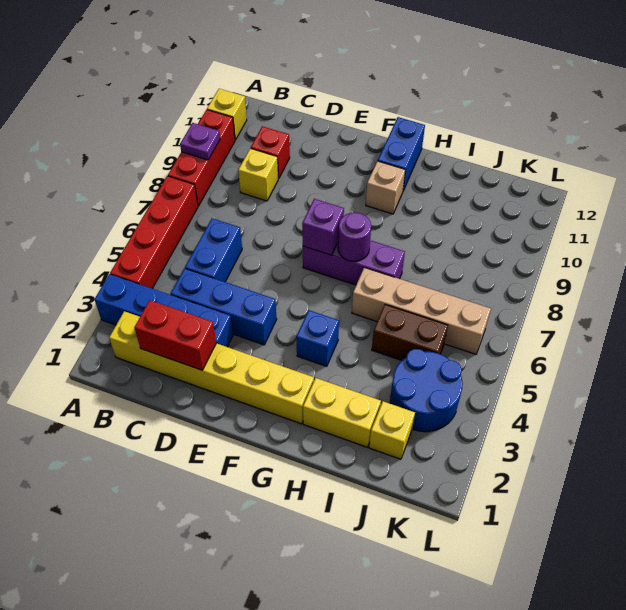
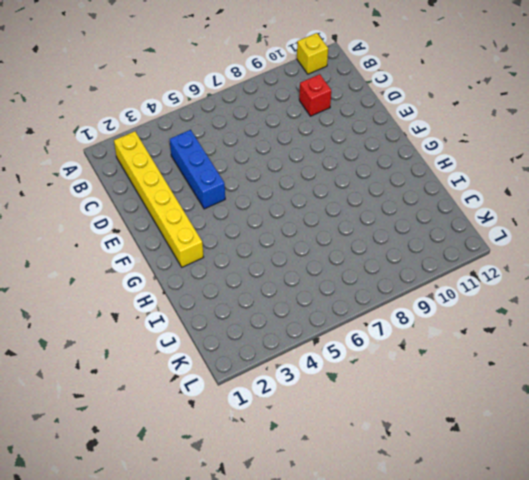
none -> blue 1x4 brick [95,274,233,347]
none -> red 1x4 brick [110,176,198,289]
none -> red 1x3 brick [168,110,235,206]

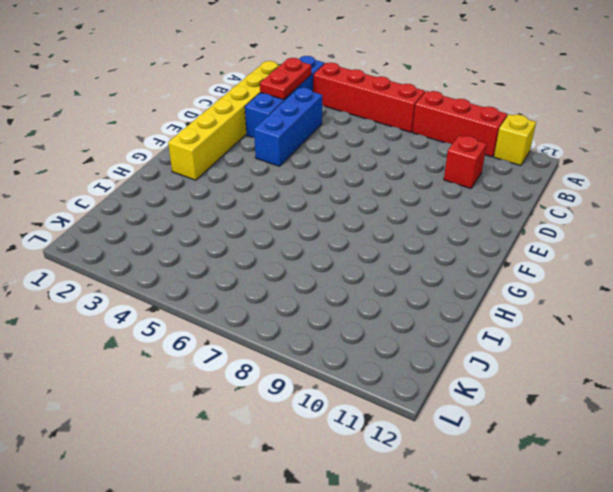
red 1x2 plate [260,58,311,100] -> none
none -> blue 1x2 brick [185,218,242,282]
none -> yellow 1x1 brick [238,148,278,201]
none -> purple 1x3 brick [302,240,405,285]

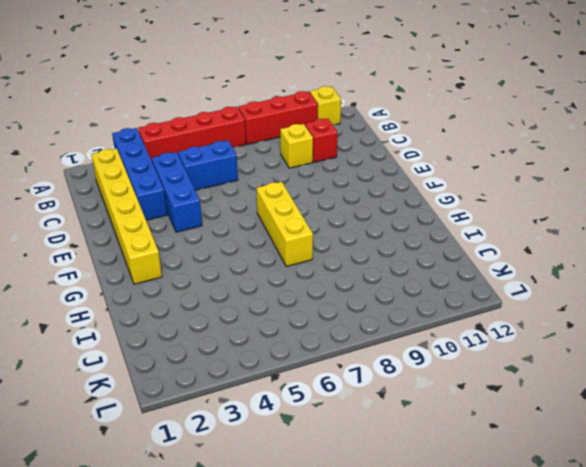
yellow 1x3 brick [256,182,313,266] -> purple 1x3 brick [302,240,405,285]
none -> blue 1x1 brick [296,310,339,366]
none -> tan 1x1 brick [366,161,405,214]
none -> blue 1x2 brick [378,117,425,191]

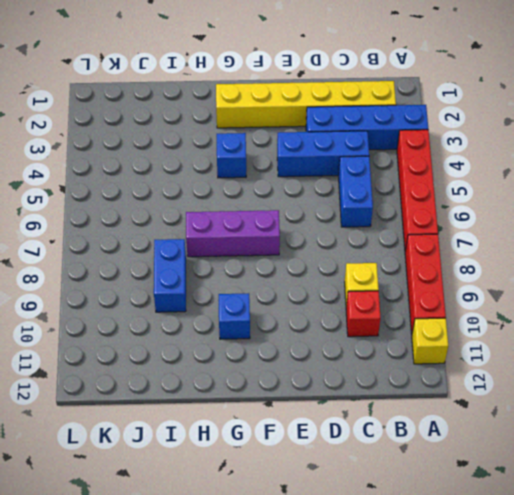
blue 1x1 brick [219,293,250,339] -> tan 1x1 brick [366,161,405,214]
blue 1x2 brick [154,239,186,312] -> blue 1x2 brick moved to [378,117,425,191]
none -> yellow 1x2 brick [303,378,381,447]
none -> tan 1x4 brick [352,268,491,354]
none -> brown 1x2 brick [372,305,448,360]

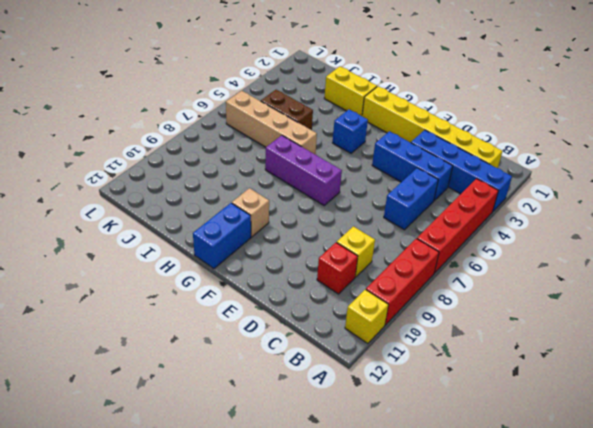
none -> yellow 1x1 brick [369,401,415,459]
none -> blue 2x2 round brick [390,349,463,432]
none -> purple 1x1 plate [180,123,220,160]

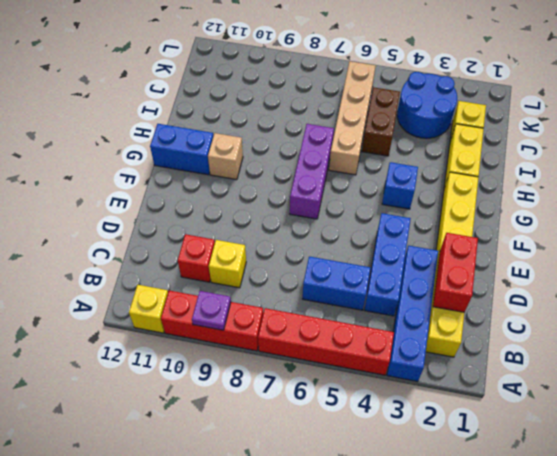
none -> purple 1x1 brick [302,199,344,255]
none -> purple 1x1 round brick [338,212,371,261]

